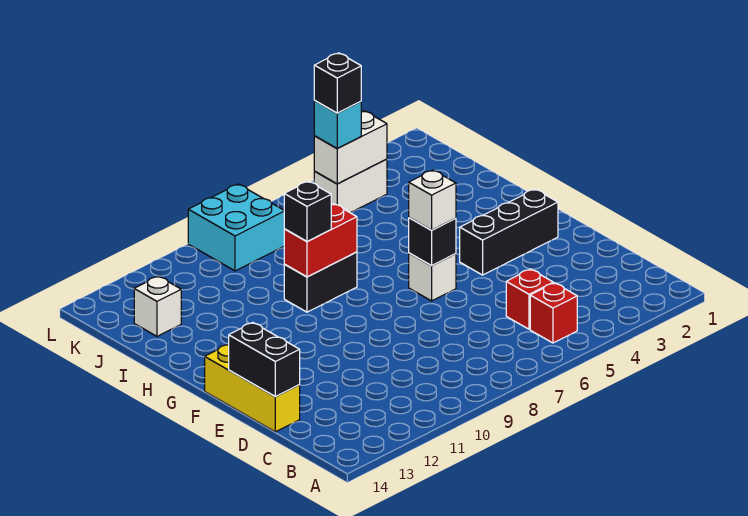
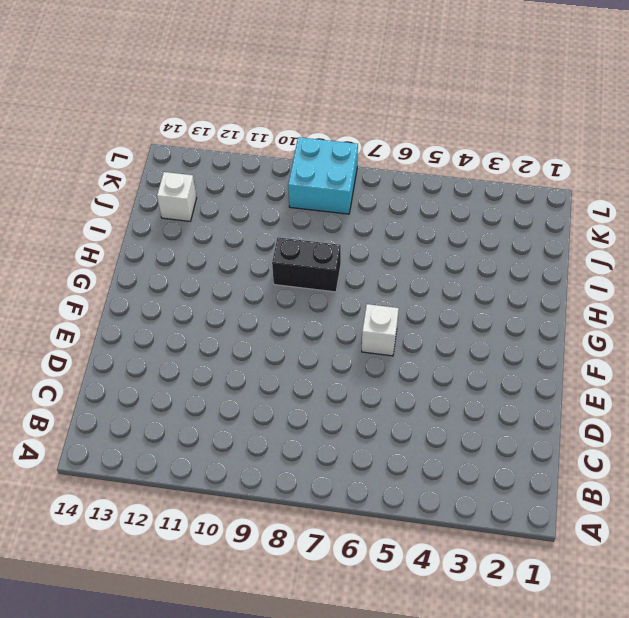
none -> red 1x1 brick [530,283,577,343]
none -> red 1x1 brick [506,269,553,329]
none -> yellow 1x3 brick [205,344,300,432]

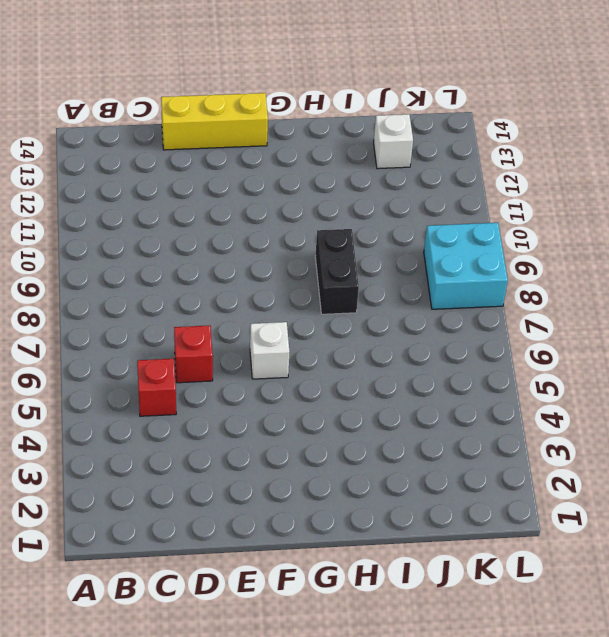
red 1x1 brick [174,326,213,383] -> red 1x1 brick moved to [530,283,577,343]
none -> black 1x3 brick [460,189,558,275]
none -> white 1x2 brick [314,159,387,213]
none -> black 1x2 brick [229,323,300,397]

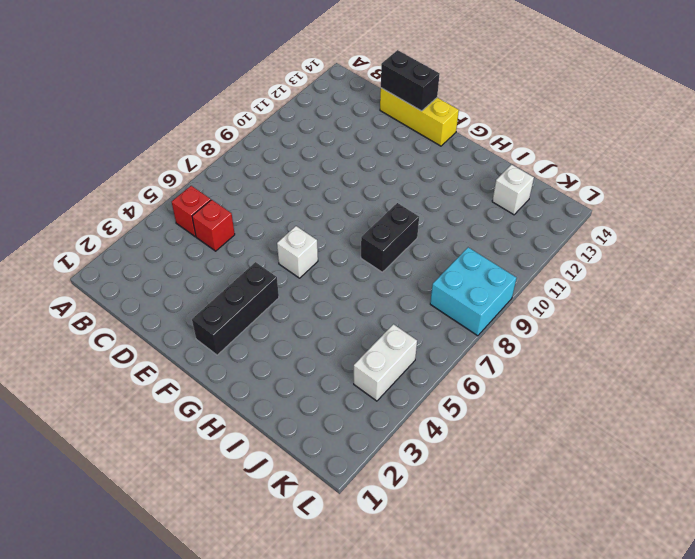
none -> black 1x1 brick [409,218,456,265]
none -> red 1x2 brick [284,204,357,277]
none -> white 1x2 brick [314,111,387,184]

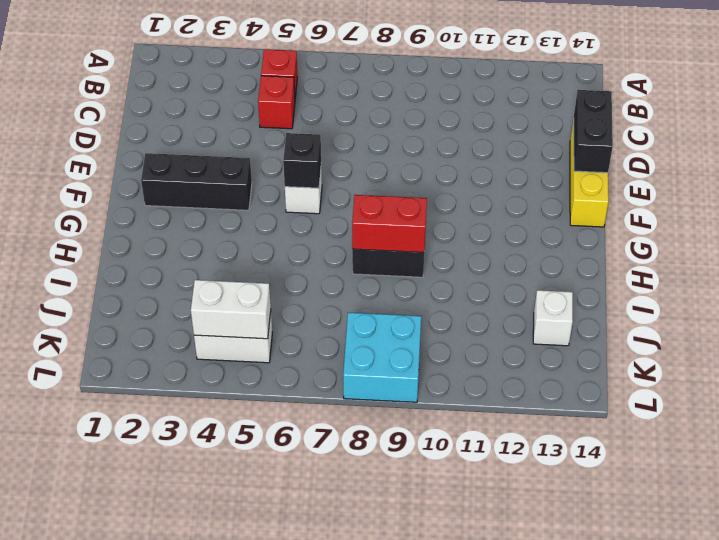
none -> white 1x1 brick [409,170,456,230]
none -> black 1x1 brick [284,181,331,242]
none -> cyan 1x1 brick [314,101,361,148]

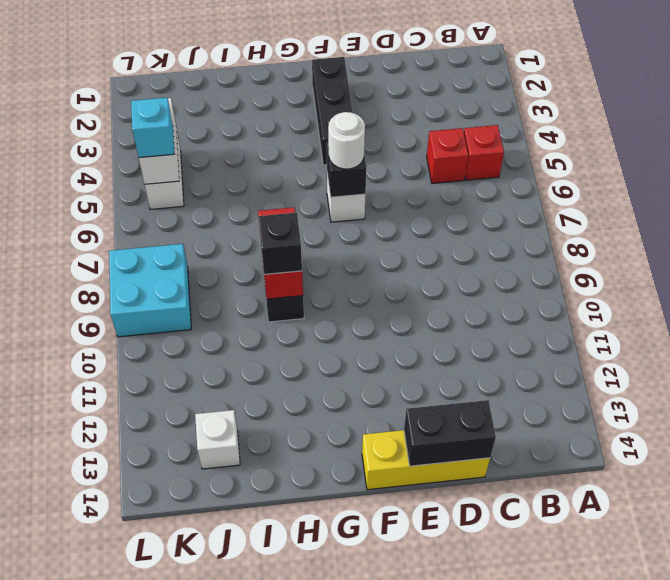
white 1x1 round brick [328,112,365,169] -> white 1x1 brick [409,170,456,230]
none -> black 1x1 brick [314,53,361,113]

